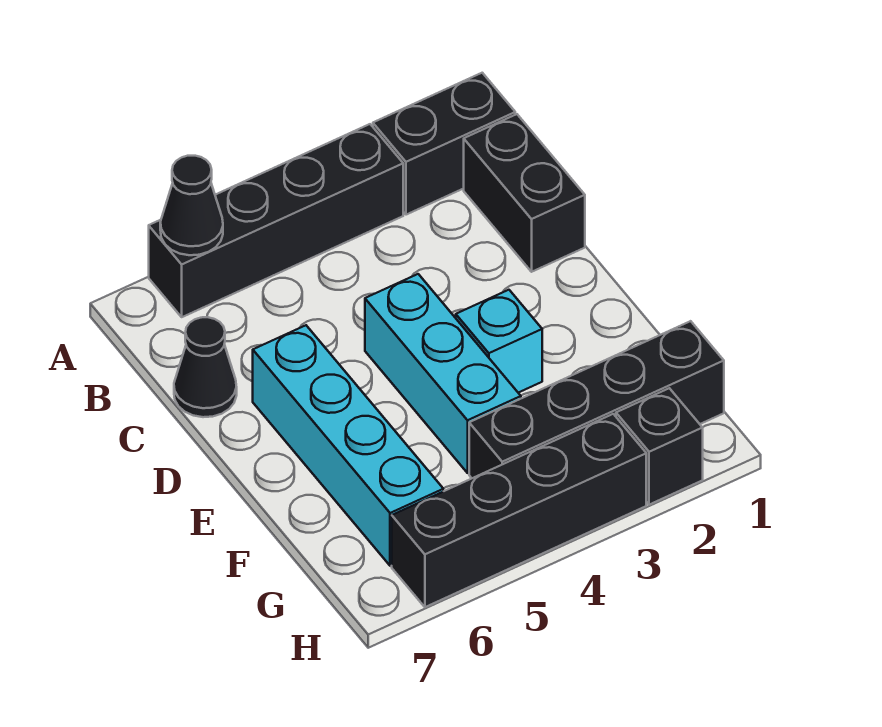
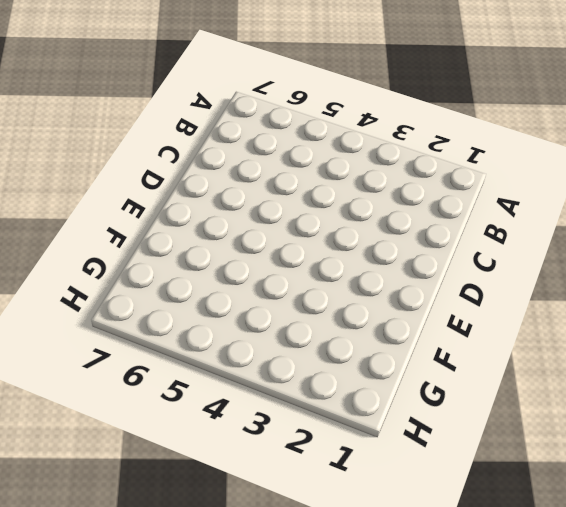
none -> black 1x2 brick [373,73,515,215]
none -> black 1x4 brick [149,124,403,317]

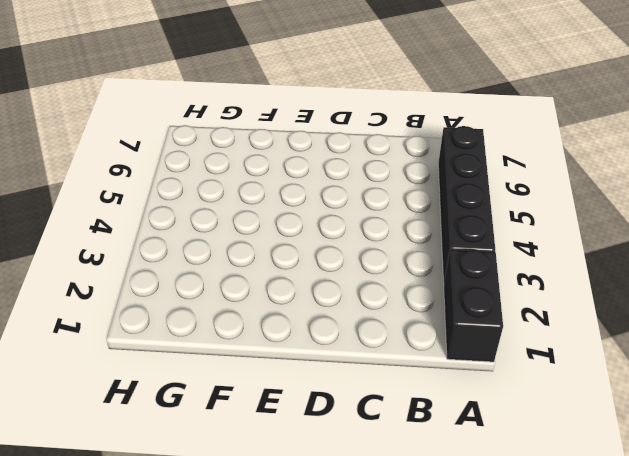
none -> black 1x2 brick [464,114,585,272]
none -> black 1x1 cone [174,317,237,417]

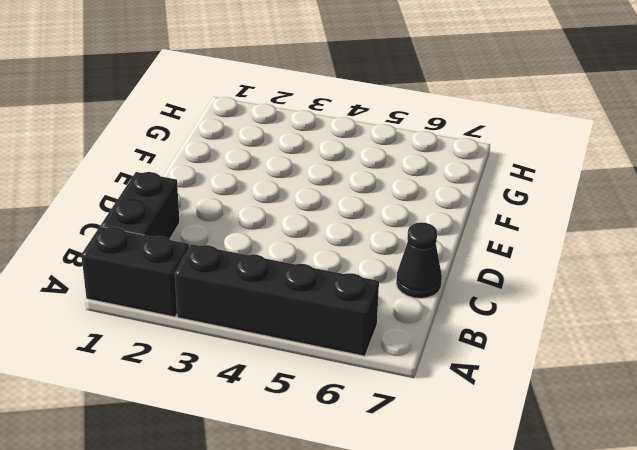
none -> cyan 1x3 brick [365,274,521,473]
none -> cyan 1x4 brick [253,325,443,566]

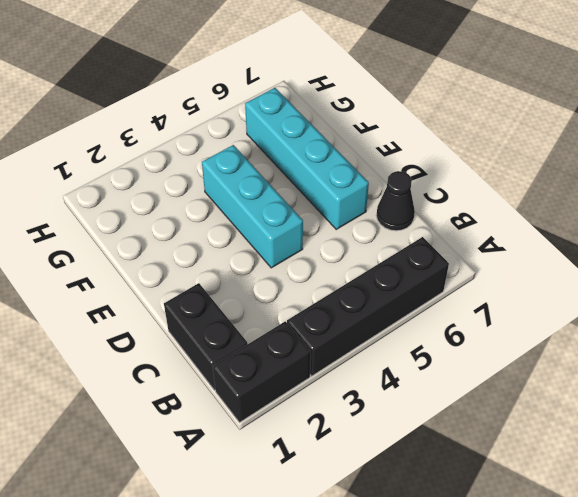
none -> cyan 1x1 brick [456,290,542,393]
none -> black 1x4 brick [469,321,724,478]

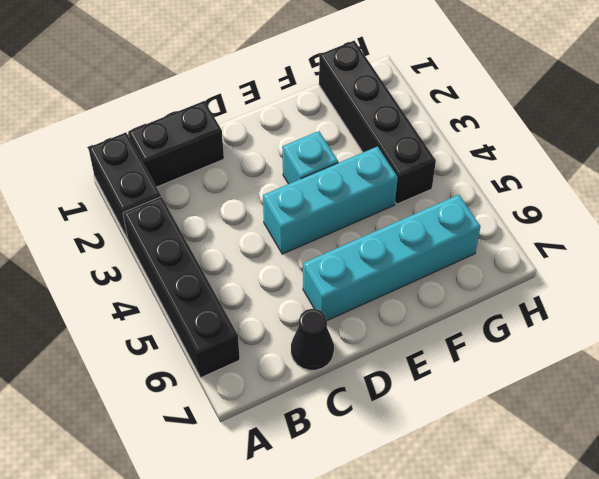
none -> black 1x1 brick [616,388,703,505]
none -> black 1x4 brick [392,414,646,607]

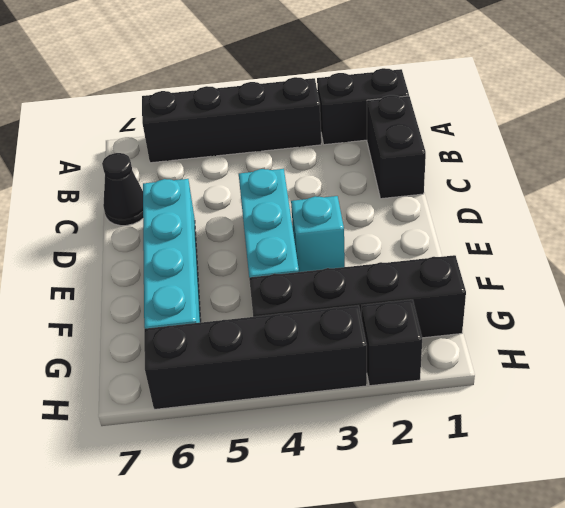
none -> black 1x1 cone [160,156,223,255]

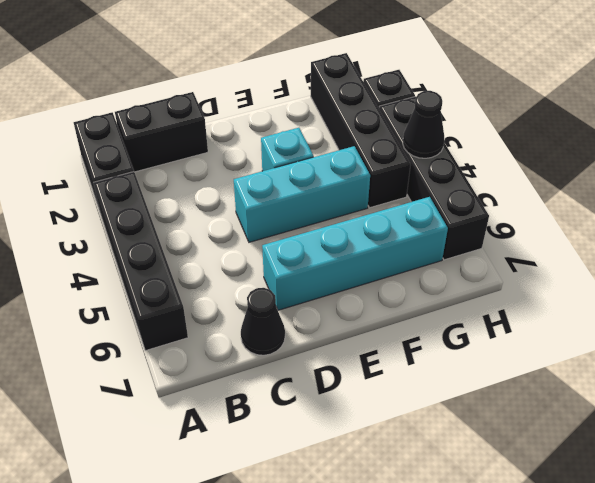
black 1x1 cone [403,91,444,158] -> black 1x1 cone moved to [160,156,223,255]

